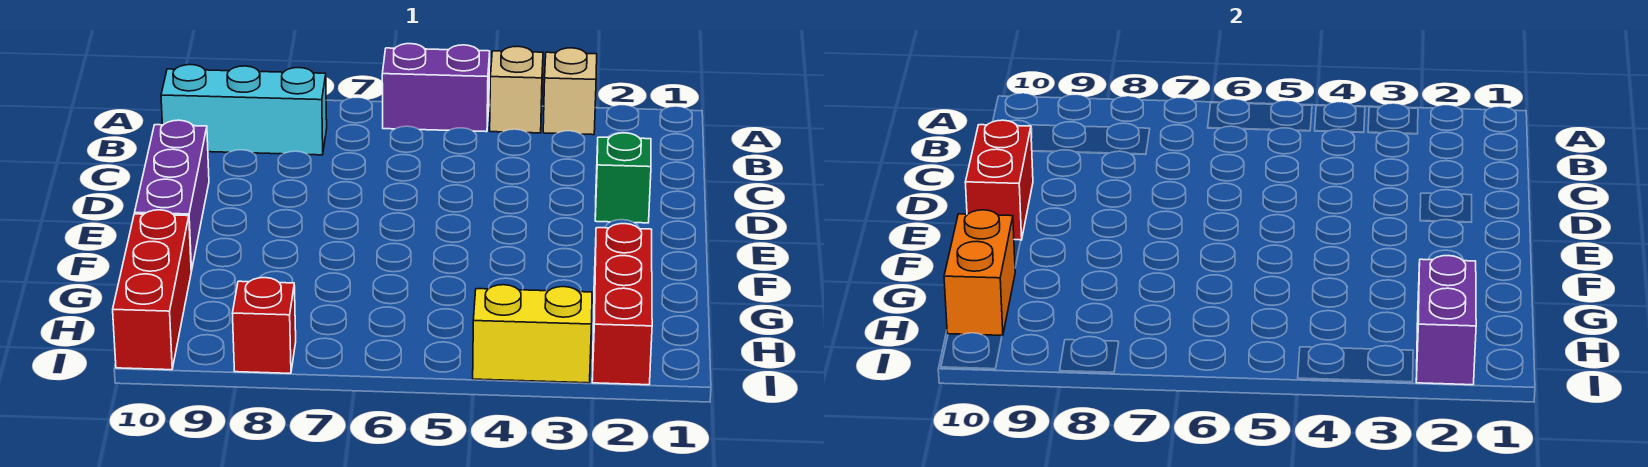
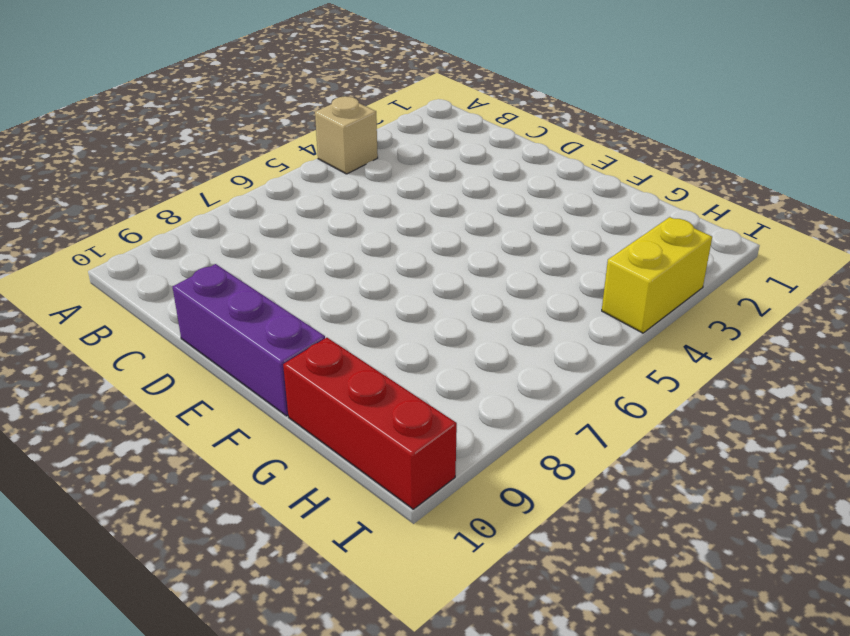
none -> tan 1x1 brick [543,48,597,135]
none -> purple 1x2 brick [382,44,490,132]
none -> cyan 1x3 brick [161,65,327,155]

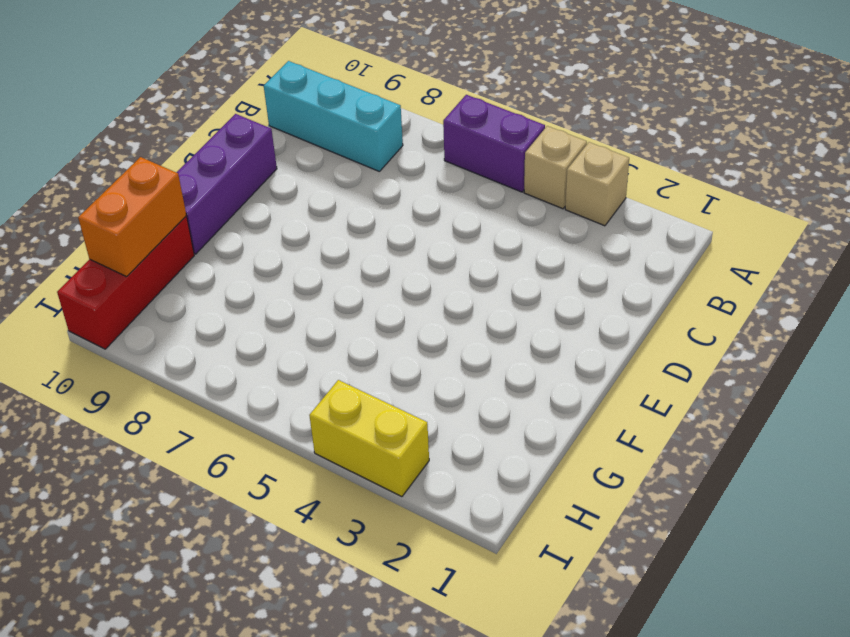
none -> green 1x1 brick [595,133,651,223]
none -> red 1x3 brick [592,224,652,385]
none -> red 1x1 brick [233,278,296,373]

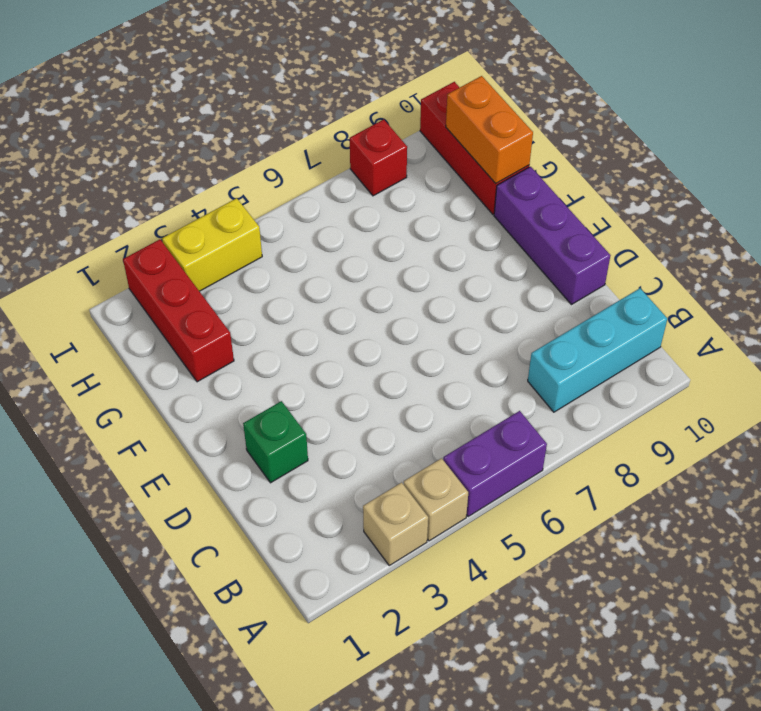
none -> red 1x2 brick [965,120,1033,240]
none -> purple 1x2 brick [1416,256,1476,385]

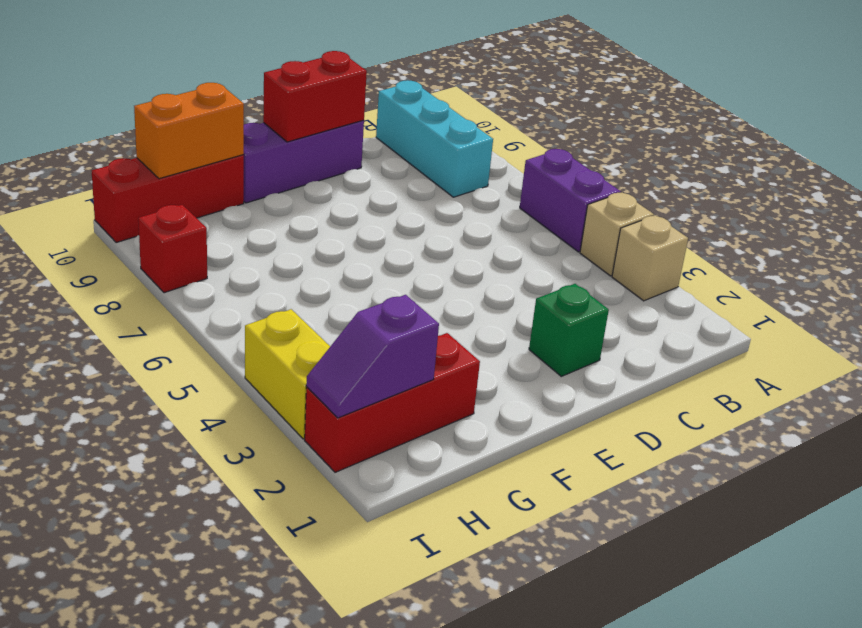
purple 1x2 slope [306,295,439,418] -> purple 1x2 brick [1416,256,1476,385]

